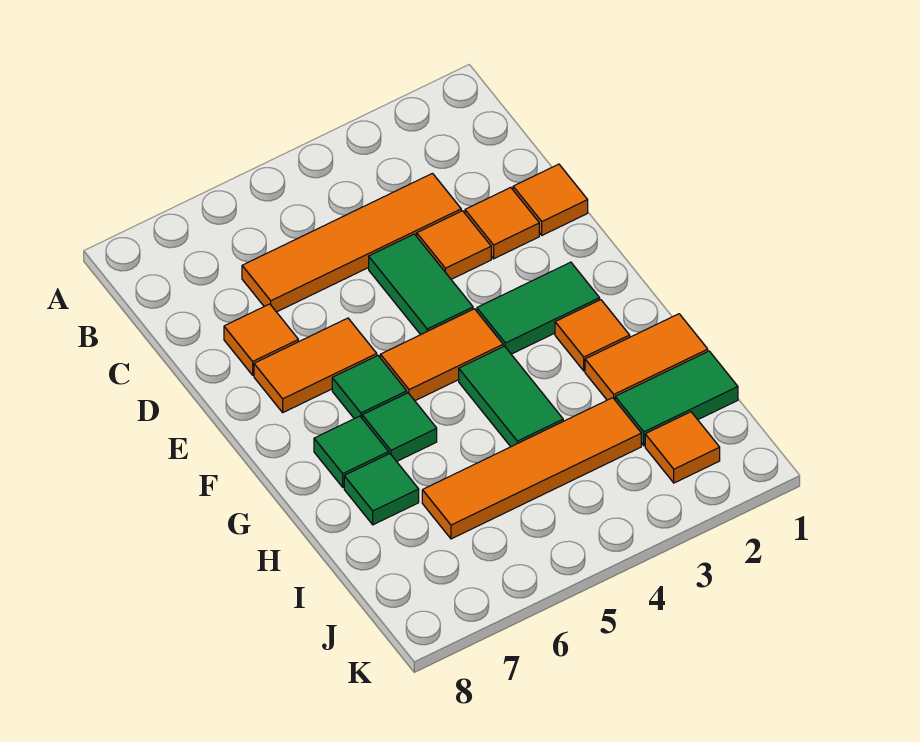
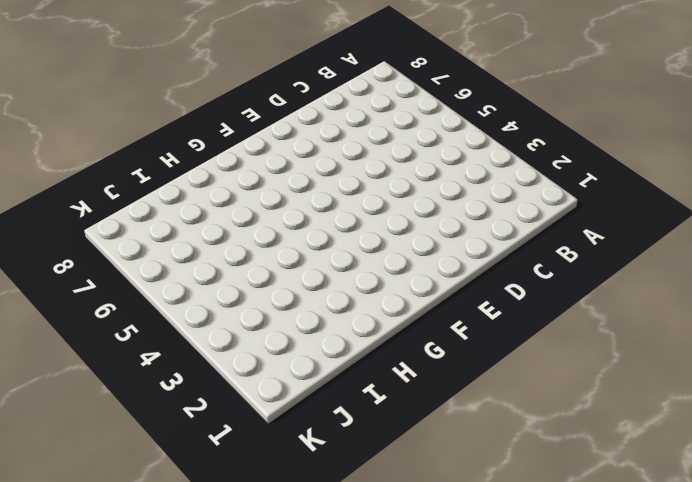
none -> orange 1x4 tile [242,173,461,312]
none -> orange 1x1 tile [513,164,588,235]
none -> orange 1x1 tile [465,187,539,259]

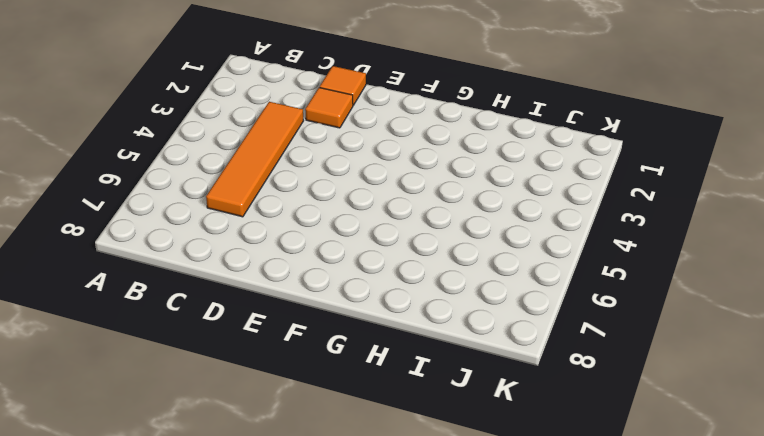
none -> orange 1x1 tile [417,211,491,279]
none -> green 1x2 tile [369,234,473,335]
none -> orange 1x1 tile [224,304,298,375]

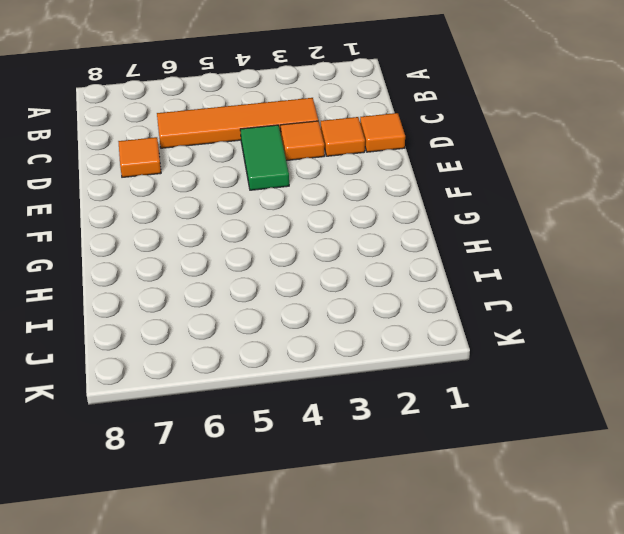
none -> orange 1x2 tile [254,318,377,412]
none -> green 1x2 tile [477,262,600,354]
none -> orange 1x2 tile [380,309,503,401]

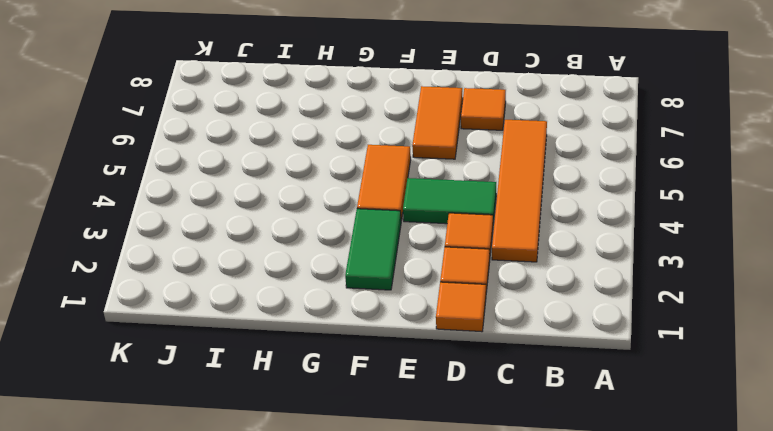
none -> green 1x1 tile [332,356,407,419]
none -> orange 1x1 tile [555,300,630,371]
none -> green 1x2 tile [459,346,563,447]

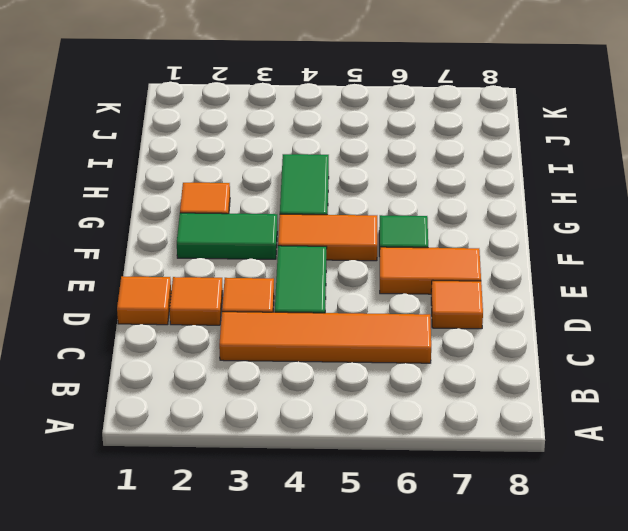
none -> green 1x1 tile [362,393,437,461]
none -> green 1x1 tile [314,416,389,487]
none -> orange 1x2 tile [585,314,708,400]

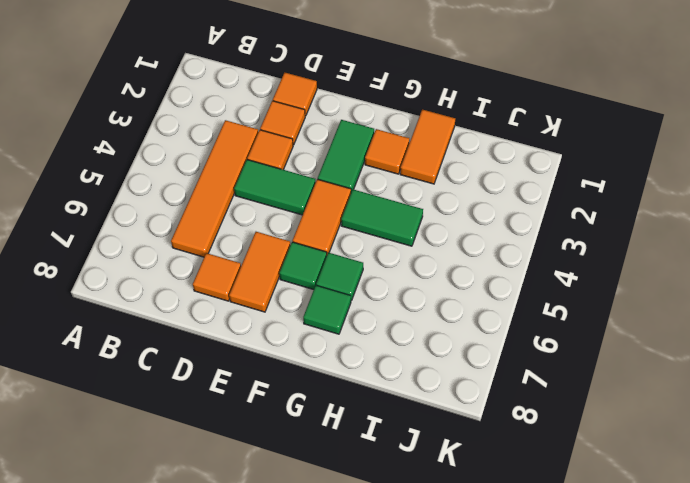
none -> green 1x1 tile [344,454,419,525]
none -> green 1x2 tile [615,351,738,446]
none -> orange 1x4 tile [422,398,641,539]

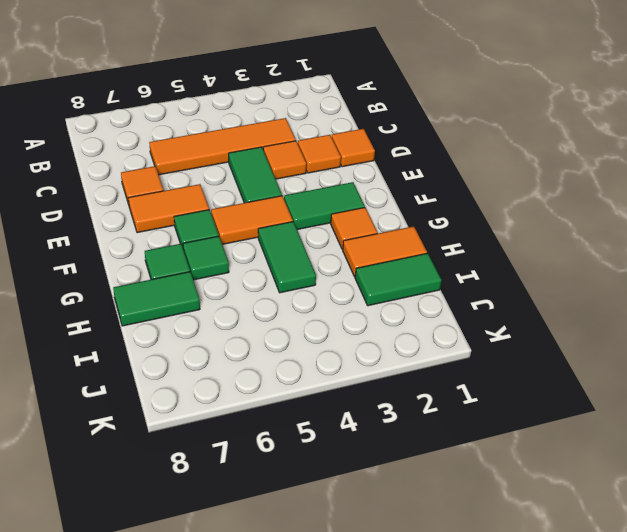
green 1x2 tile [113,272,200,326] -> green 1x1 tile [344,454,419,525]
none -> orange 1x4 tile [422,398,641,539]
none -> orange 1x1 tile [645,412,720,483]

